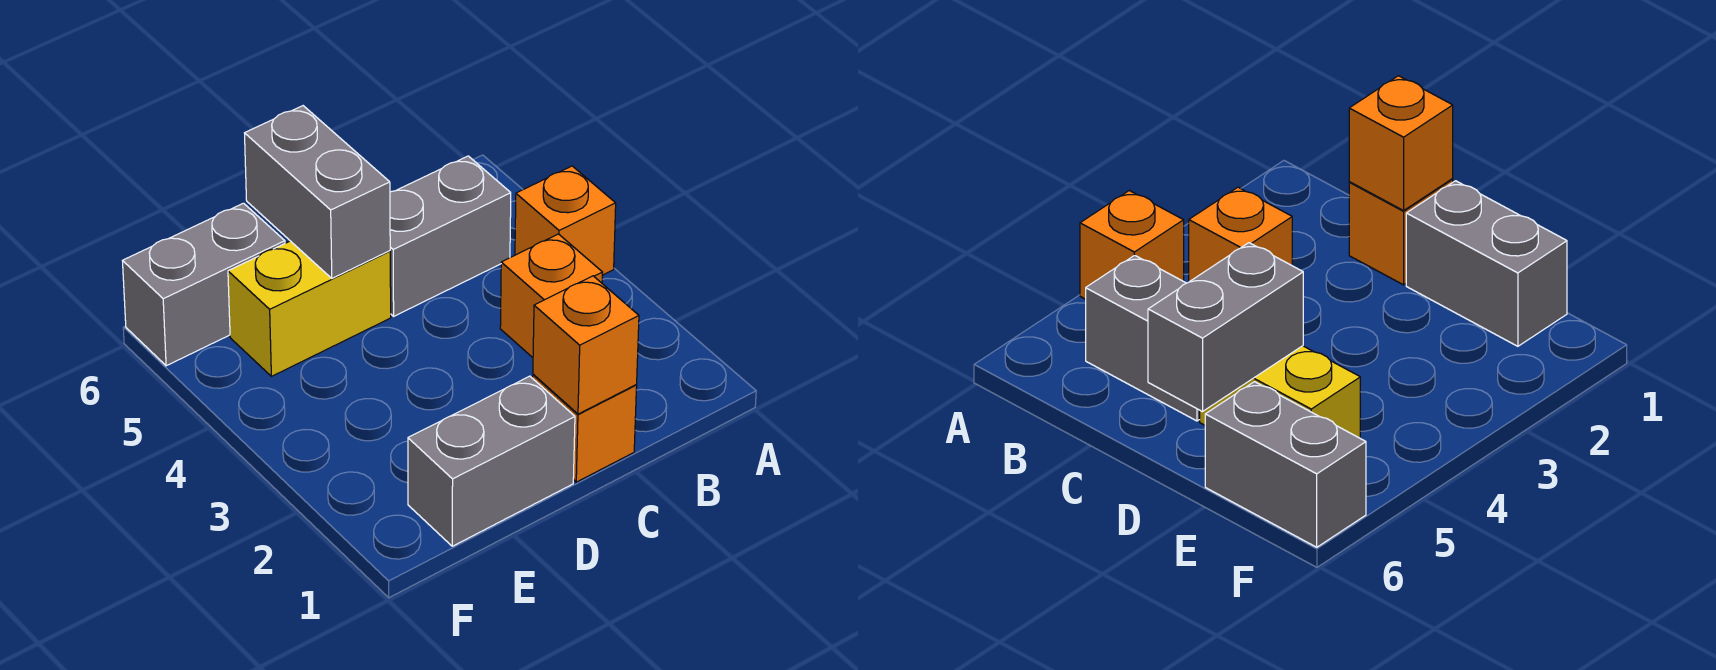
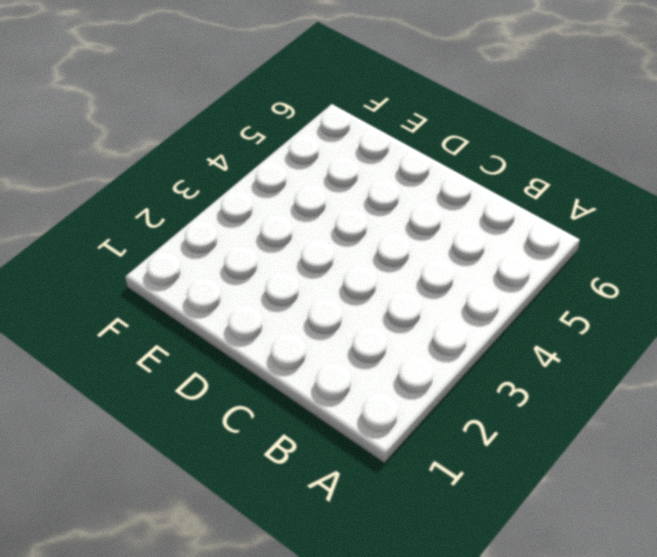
none -> orange 1x1 brick [515,166,616,275]
none -> orange 1x1 brick [500,234,603,358]

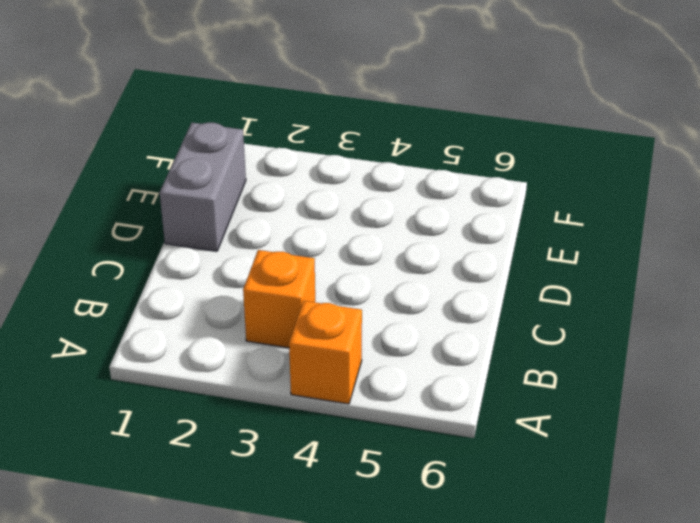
none -> grey 1x2 brick [390,156,511,316]
none -> orange 1x1 brick [533,374,637,482]

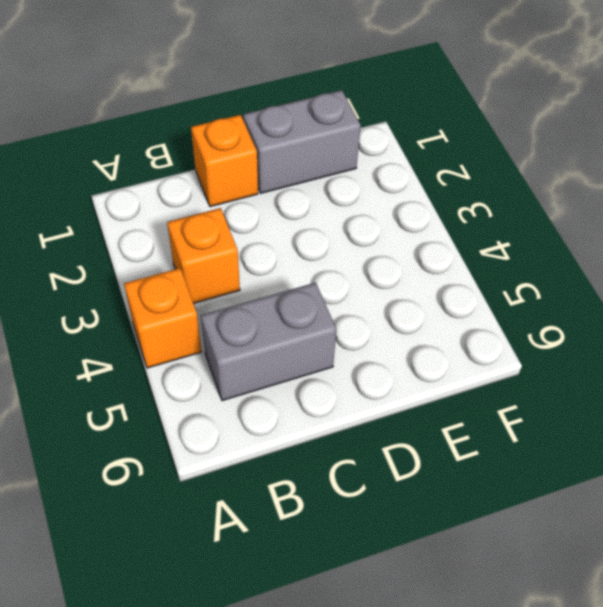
none -> yellow 1x2 brick [228,241,391,376]
none -> grey 1x2 brick [123,203,285,366]

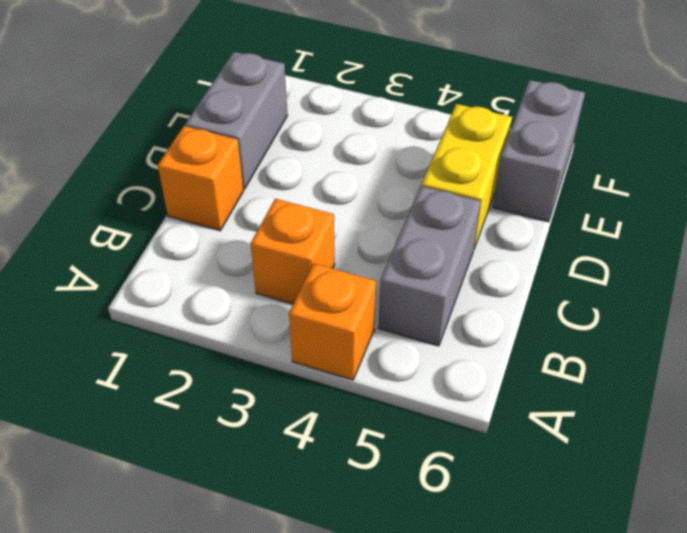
none -> orange 1x1 brick [533,276,639,414]
none -> grey 1x2 brick [245,106,390,278]

